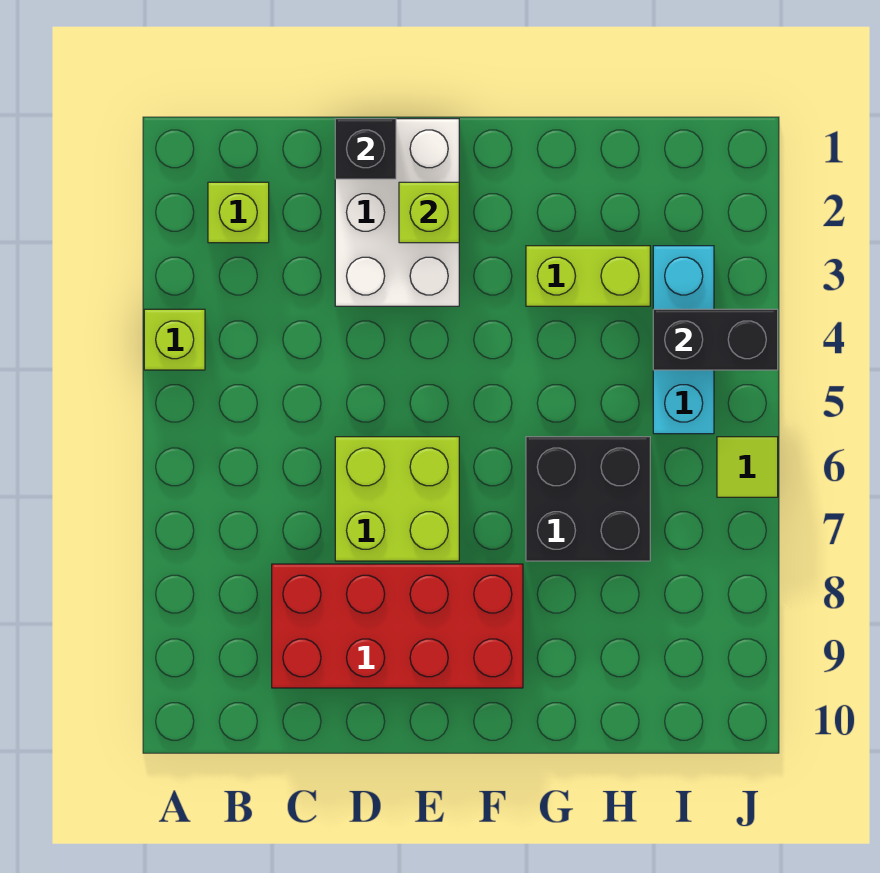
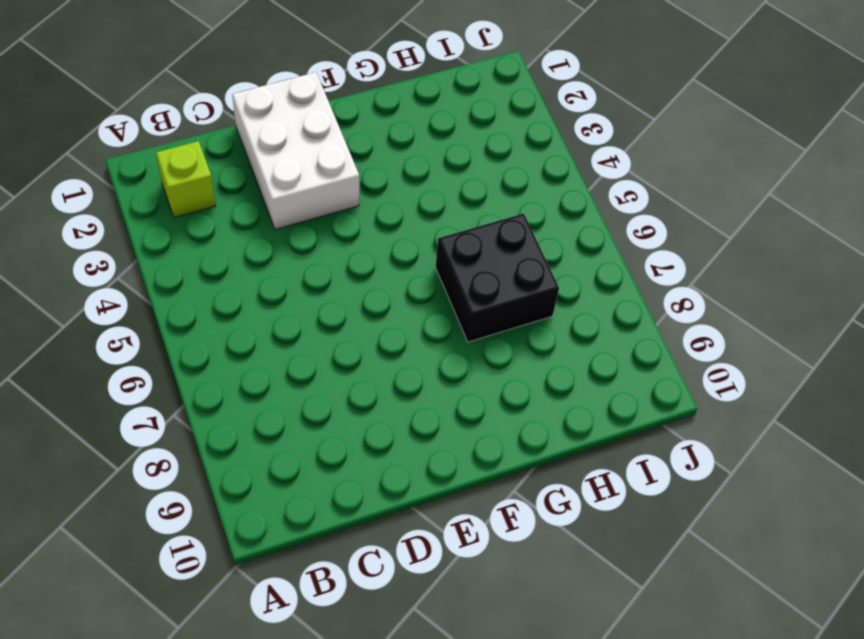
none -> lime 1x1 brick [144,309,205,370]
none -> red 2x4 brick [272,564,523,688]
none -> lime 2x2 brick [335,437,459,561]

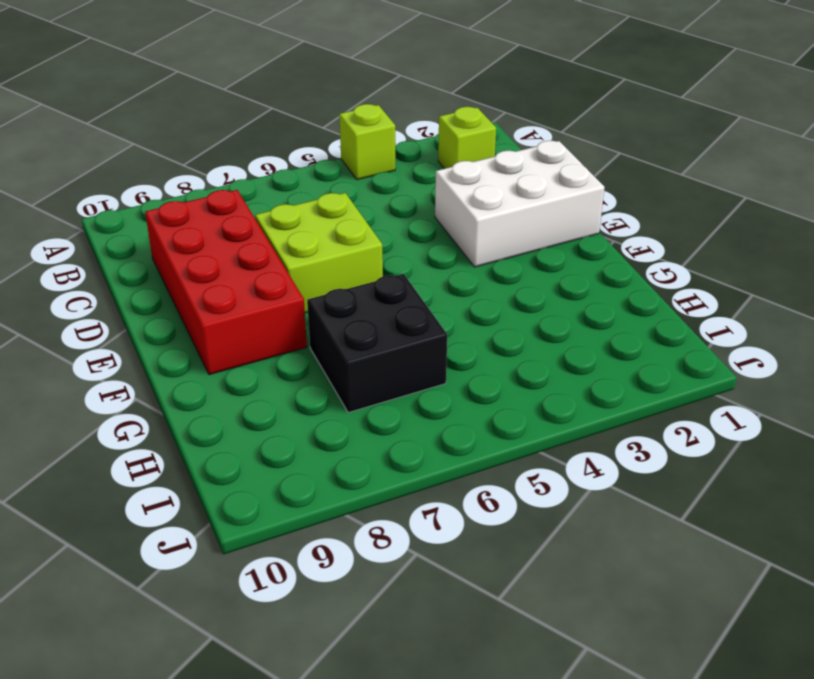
none -> lime 1x2 brick [526,246,650,306]
none -> cyan 1x3 brick [653,246,714,434]
none -> lime 1x1 tile [717,437,778,497]

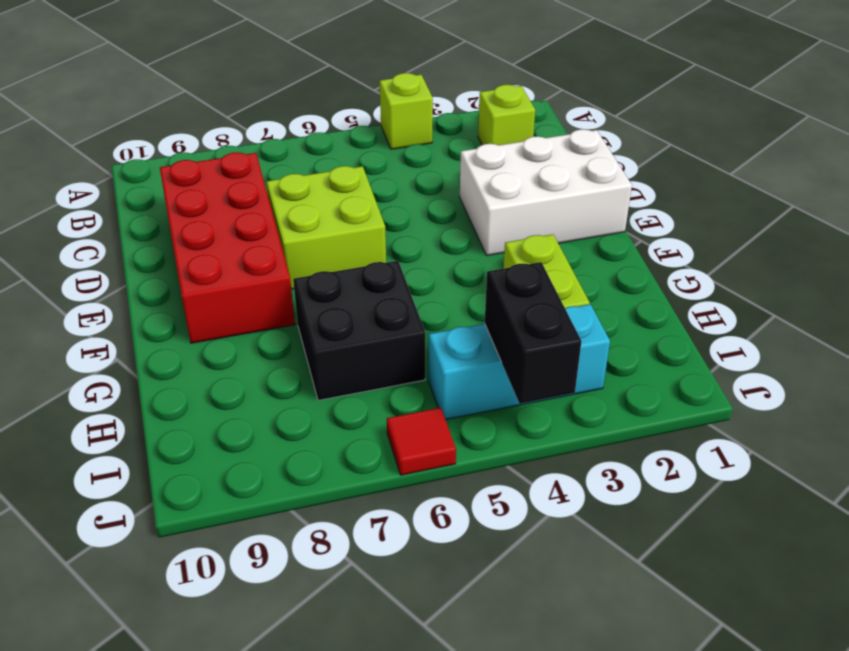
red 1x1 tile [387,408,456,475] -> lime 1x1 tile [717,437,778,497]
none -> black 1x1 brick [335,119,396,179]
none -> lime 1x1 brick [399,182,459,243]

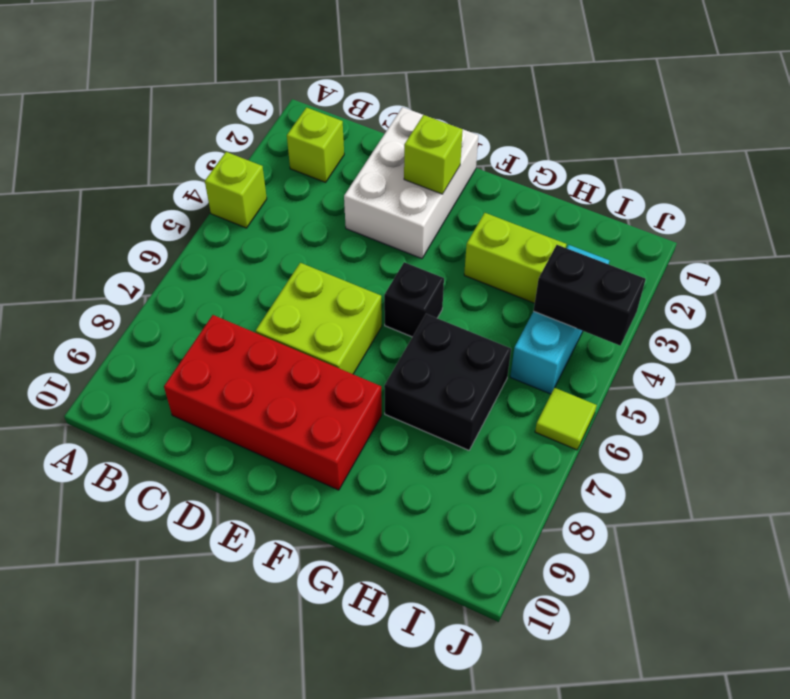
black 1x1 brick [384,262,444,337] -> black 1x1 brick moved to [335,119,396,179]

